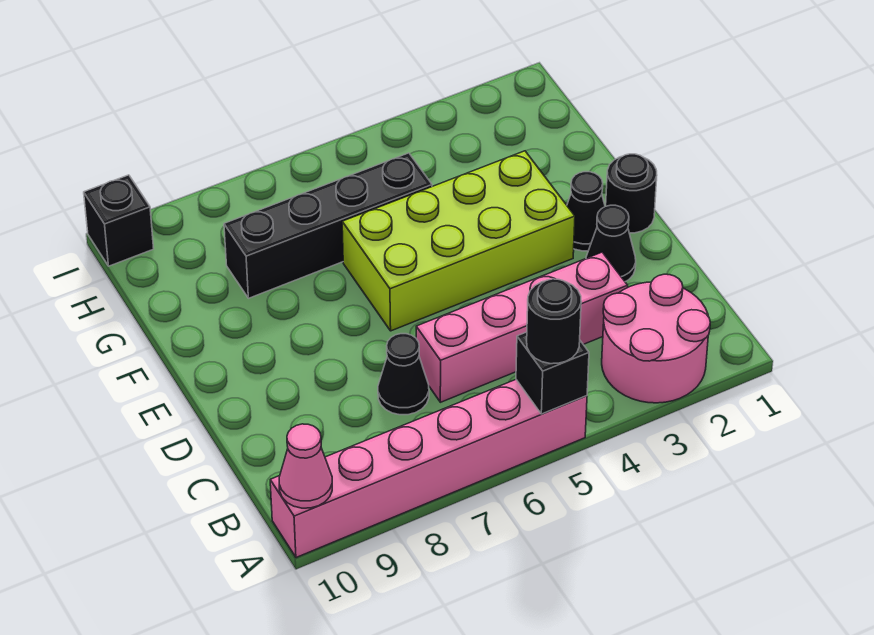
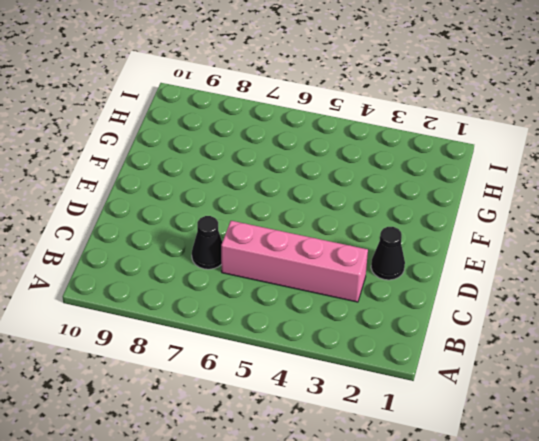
none -> pink 2x2 round brick [602,274,710,403]
none -> pink 1x6 brick [270,380,587,558]
none -> black 1x1 round brick [606,154,657,233]

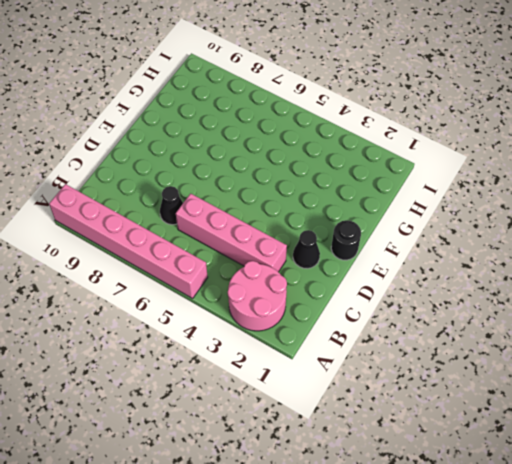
none -> black 1x1 cone [567,172,605,251]
none -> lime 2x4 brick [342,151,575,331]
none -> black 1x4 brick [224,153,432,298]

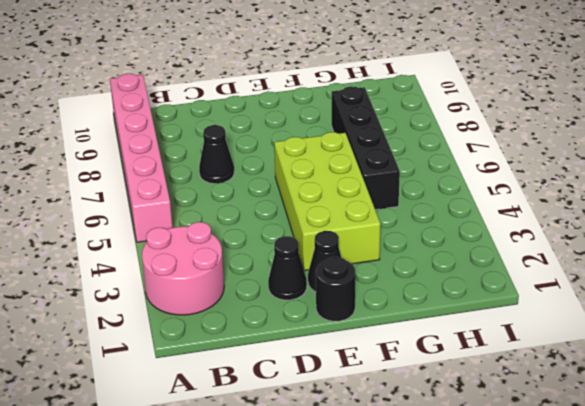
none -> pink 1x4 brick [416,252,628,402]
none -> black 1x1 brick [84,175,154,266]
none -> black 1x1 brick [516,332,589,414]

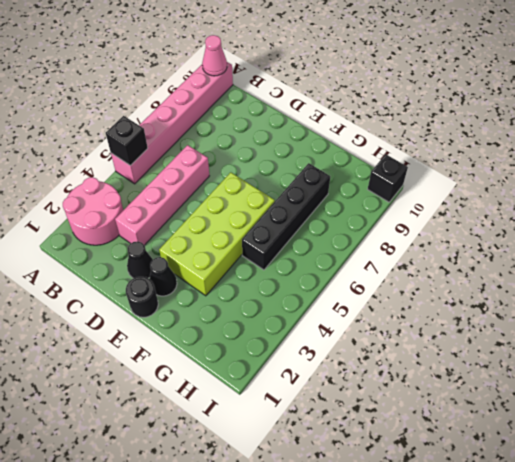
none -> black 1x1 cone [378,334,429,415]
none -> black 1x1 round brick [527,279,581,364]

